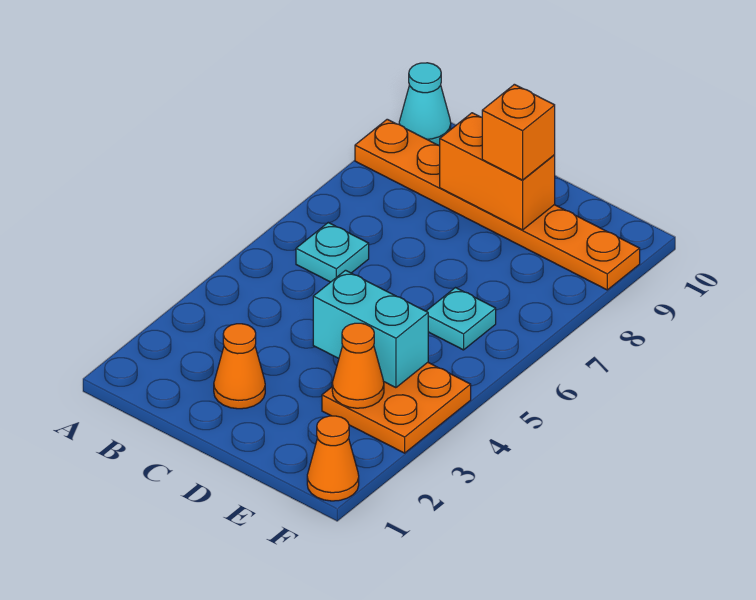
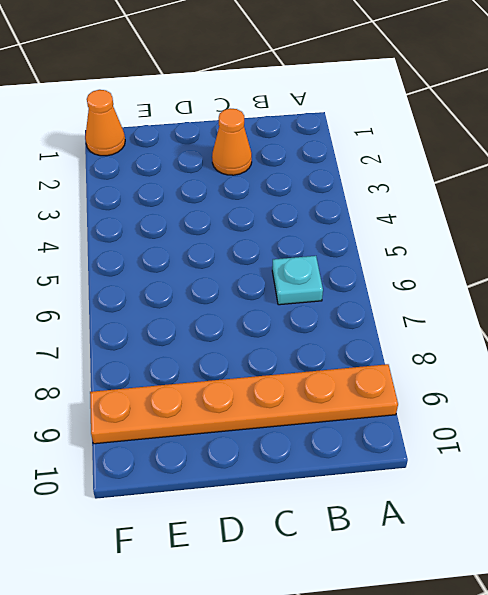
none -> cyan 1x1 cone [399,63,451,145]
none -> orange 2x2 plate [322,363,471,453]

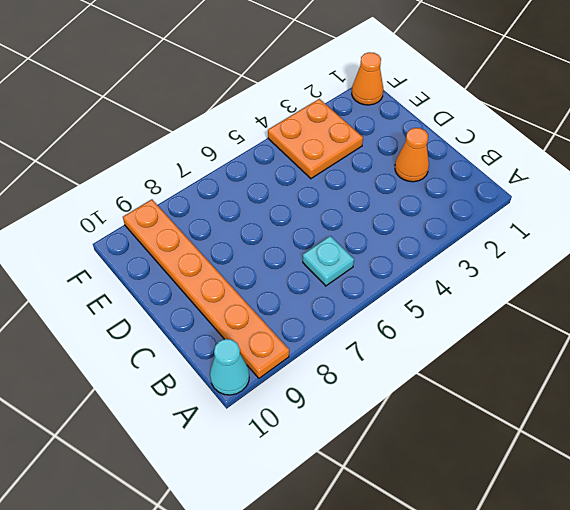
none -> cyan 1x1 plate [426,288,496,350]
none -> orange 1x2 brick [440,113,555,230]

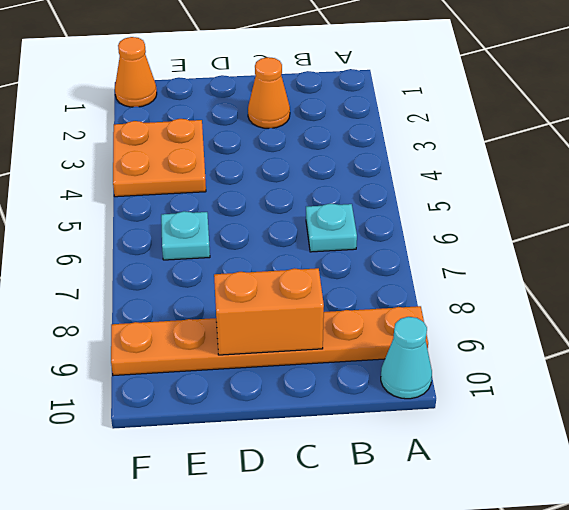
none -> cyan 1x2 brick [313,270,428,388]
none -> orange 1x1 cone [332,323,384,408]

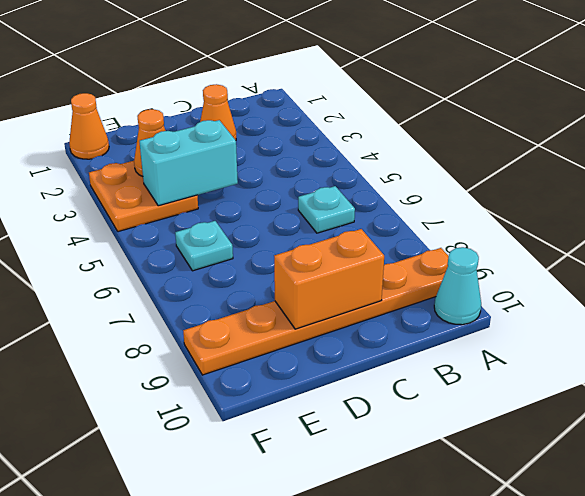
none -> orange 1x1 brick [482,84,555,180]

